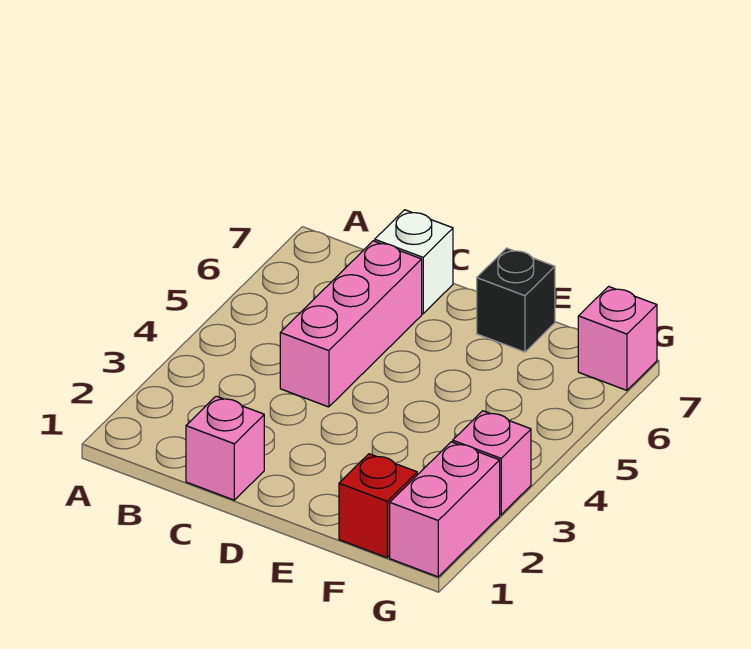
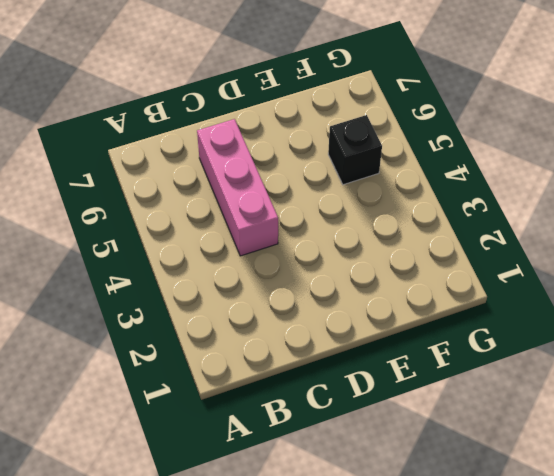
black 1x1 brick [328,115,382,185] -> black 1x1 brick moved to [477,248,555,352]
none -> pink 1x1 brick [186,396,264,500]
none -> white 1x1 brick [375,210,453,314]

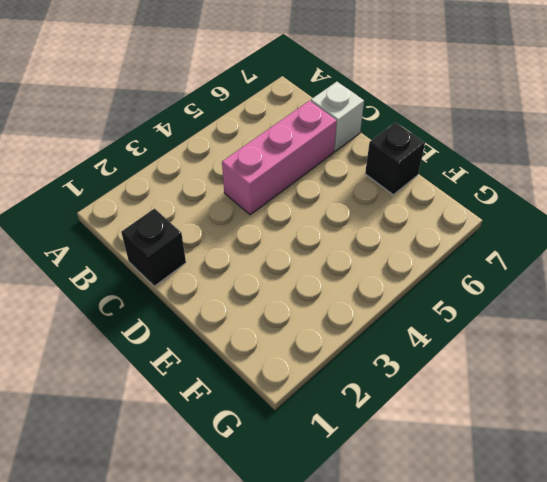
black 1x1 brick [121,209,186,286] -> pink 1x1 brick [186,396,264,500]
none -> red 1x1 brick [339,454,417,558]
none -> pink 1x2 brick [390,442,500,577]

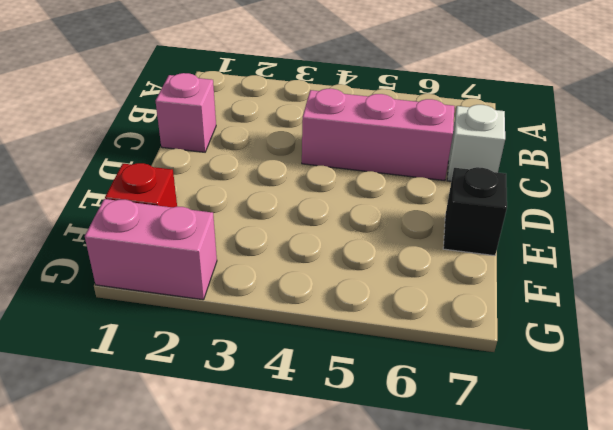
none -> pink 1x1 brick [453,411,531,515]
none -> pink 1x1 brick [578,287,657,390]

